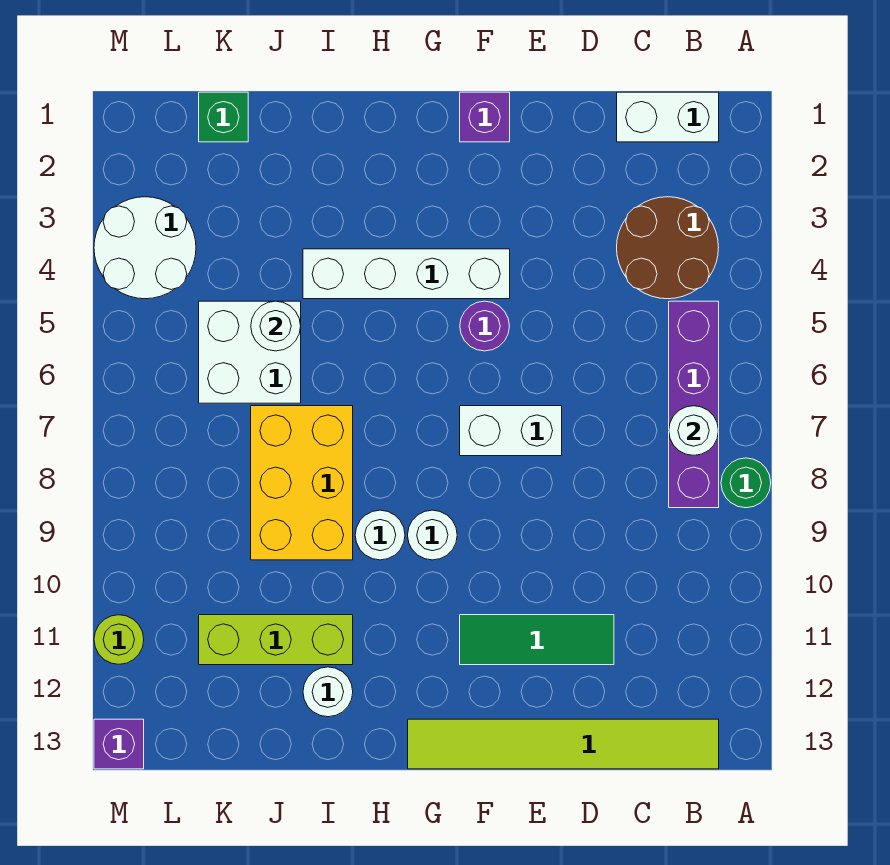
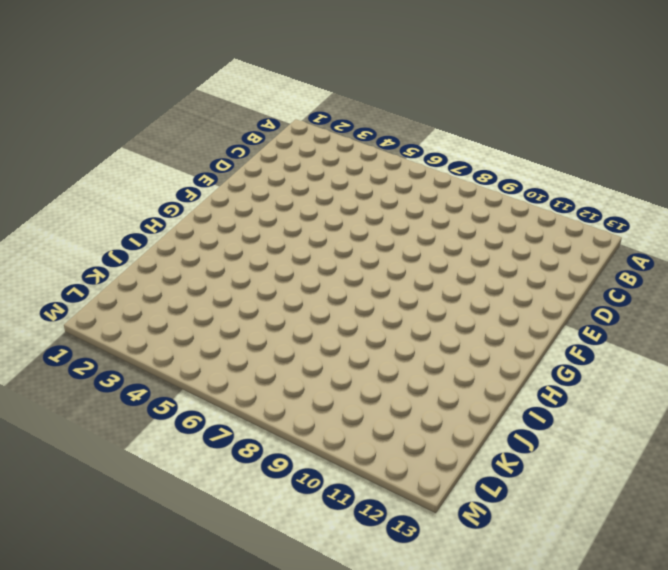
none -> green 1x1 round brick [721,458,771,508]
none -> white 1x2 brick [617,92,719,142]
none -> brown 2x2 round brick [617,197,719,299]

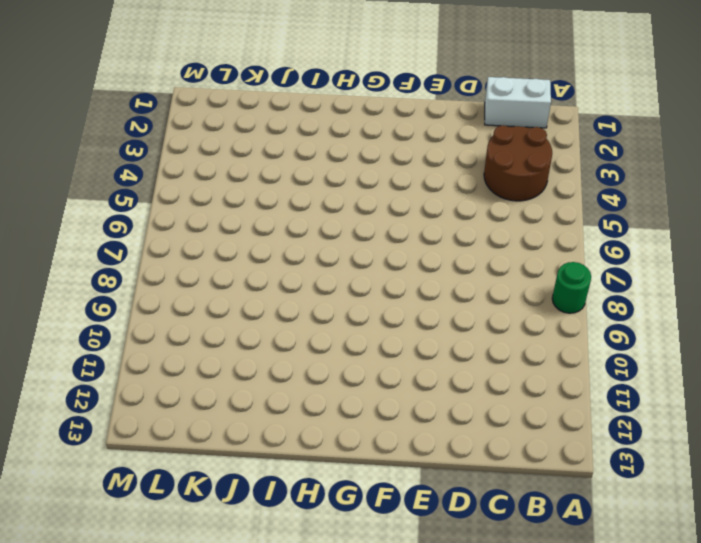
none -> purple 1x4 brick [669,301,719,508]
none -> lime 1x6 tile [408,719,719,769]
none -> green 1x3 tile [460,615,614,665]

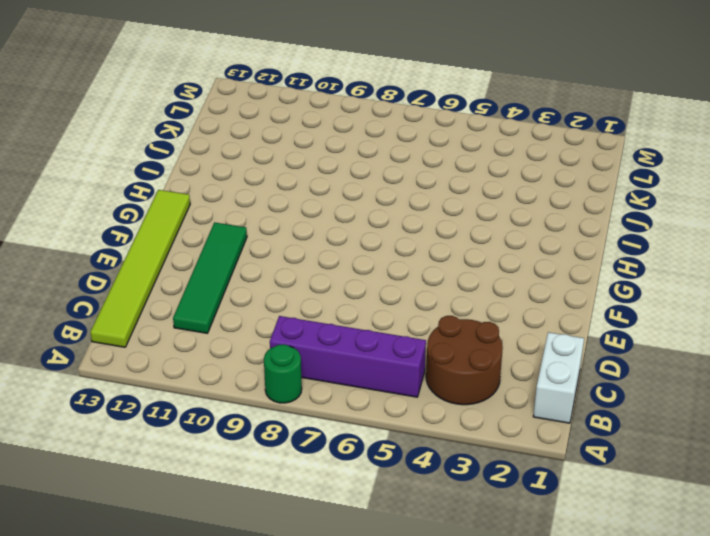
green 1x4 tile [173,222,247,333] -> green 1x3 tile [460,615,614,665]
none -> white 1x2 brick [460,406,562,456]
none -> purple 1x1 brick [460,92,510,142]
none -> white 1x4 brick [303,249,510,299]

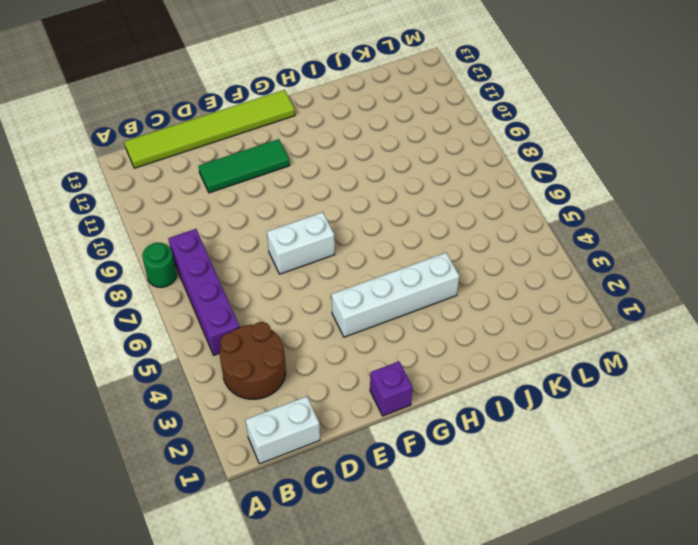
none -> purple 1x1 round brick [460,301,509,351]
none -> white 1x1 round brick [408,510,457,560]
none -> white 1x1 round brick [355,510,405,560]

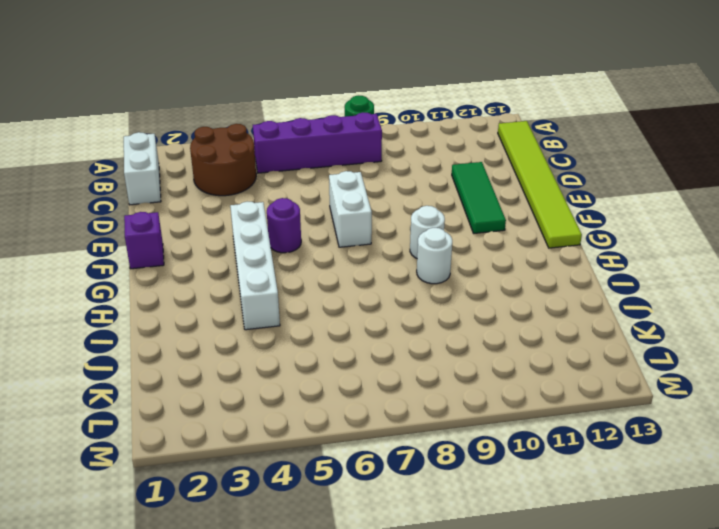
none -> yellow 2x3 brick [251,406,353,560]
none -> lime 1x3 brick [199,615,353,665]
none -> white 1x1 round brick [303,667,353,717]

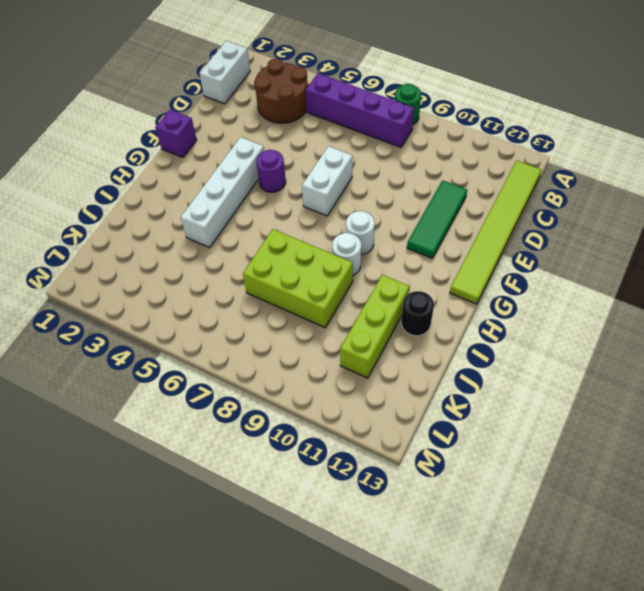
lime 2x3 brick [243,229,353,328] -> yellow 2x3 brick [251,406,353,560]
black 1x1 round brick [401,291,434,336] -> white 1x1 round brick [303,667,353,717]
none -> white 2x2 brick [199,301,301,403]
none -> green 1x1 brick [199,92,248,142]
none -> white 2x2 round brick [94,197,196,299]

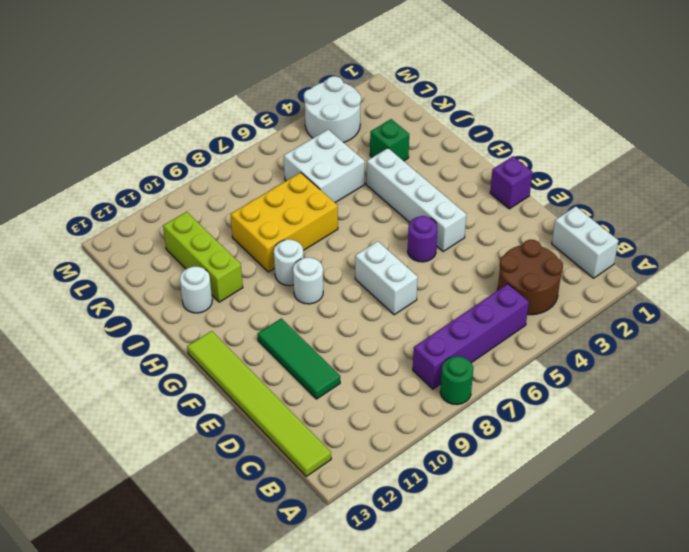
green 1x1 brick [370,119,409,161] -> green 1x1 brick moved to [199,92,248,142]
none -> lime 1x1 round brick [94,615,144,664]
none -> purple 1x1 brick [94,719,144,769]
none -> white 1x1 round brick [669,406,719,455]

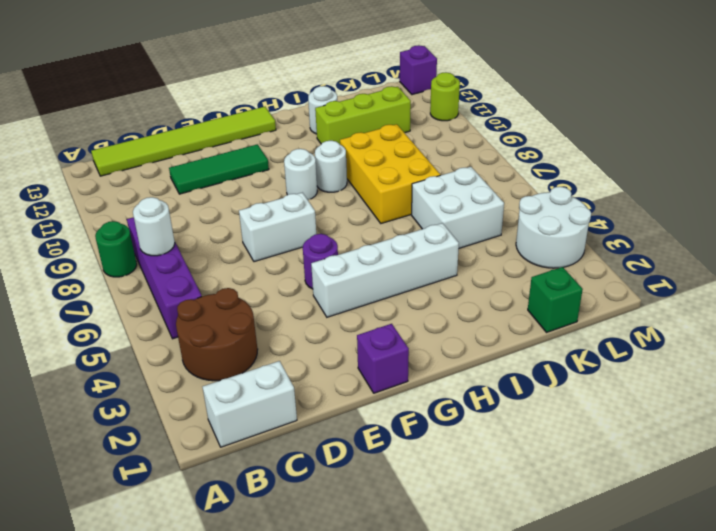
none -> white 1x1 round brick [251,301,301,351]

